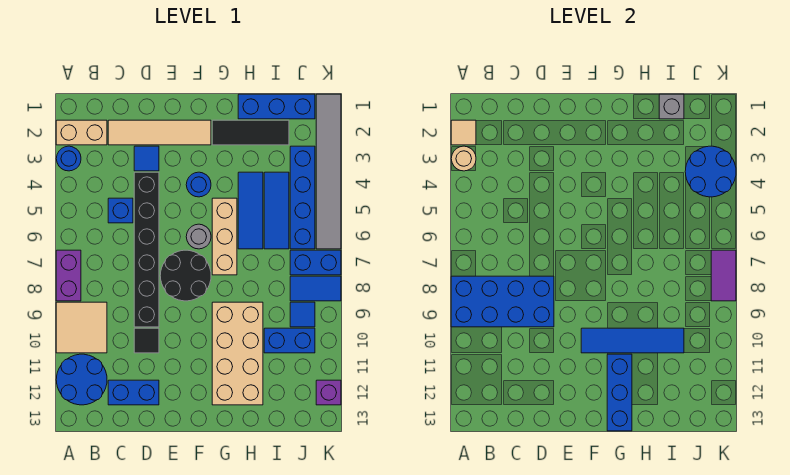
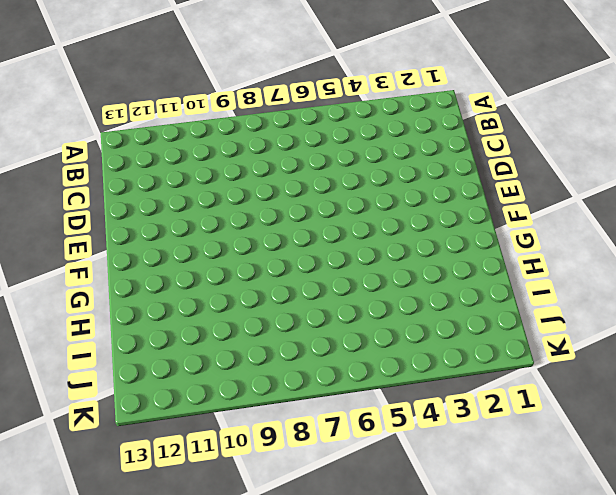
none -> tan 1x2 brick [56,120,107,145]
none -> blue 1x1 round brick [56,146,81,171]
none -> purple 1x2 brick [56,250,81,301]
none -> tan 2x2 tile [56,302,107,353]

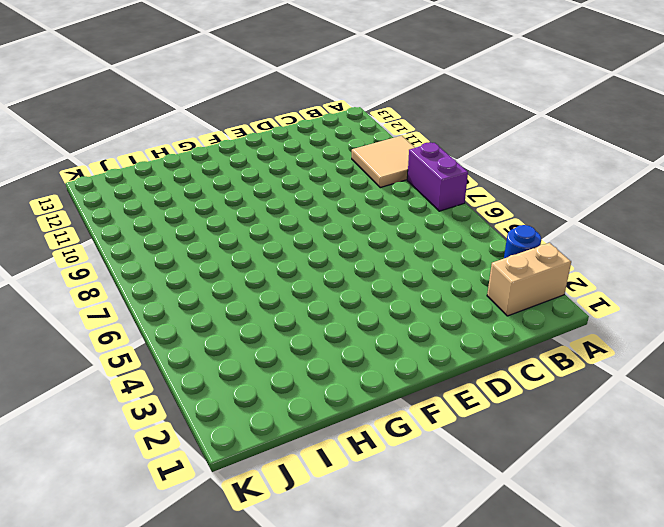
none -> blue 2x2 round brick [56,354,107,405]
none -> tan 1x4 tile [108,120,211,145]
none -> blue 1x1 brick [108,198,133,223]
none -> blue 1x2 brick [108,380,159,405]

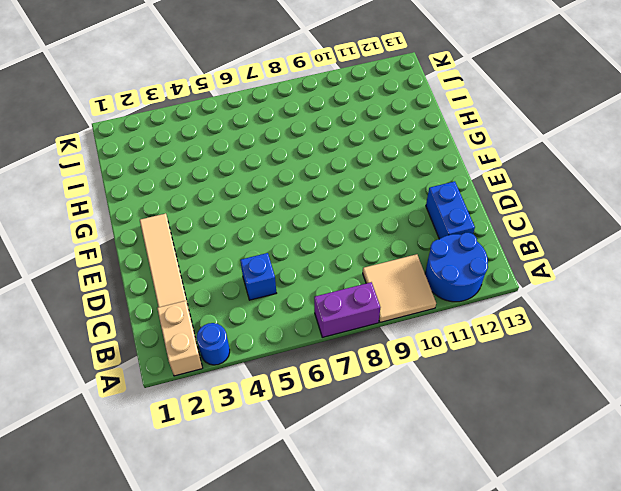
none -> blue 1x1 tile [134,146,159,171]
none -> black 1x6 brick [134,172,159,327]
none -> black 1x1 tile [134,328,159,353]
none -> black 2x2 round brick [160,250,211,301]

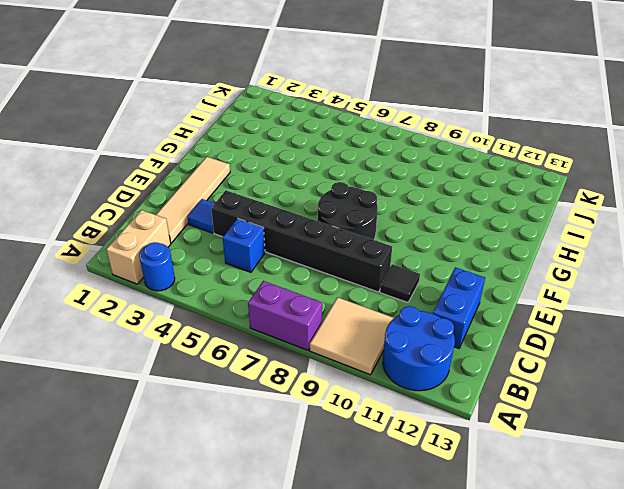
none -> blue 1x1 round brick [186,172,211,197]
none -> grey 1x1 round brick [186,224,211,249]
none -> black 1x3 tile [212,120,289,145]
none -> tan 1x3 brick [212,198,237,275]

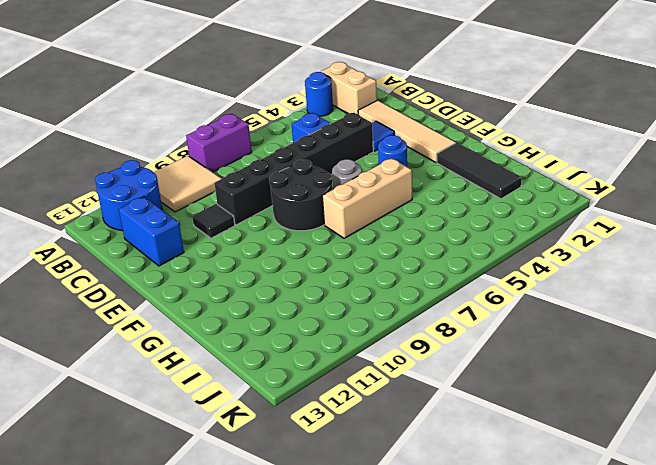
none -> tan 2x4 brick [212,302,263,405]
none -> blue 1x3 brick [238,94,315,119]
none -> blue 1x3 tile [238,172,263,249]
none -> blue 1x3 tile [264,172,289,249]

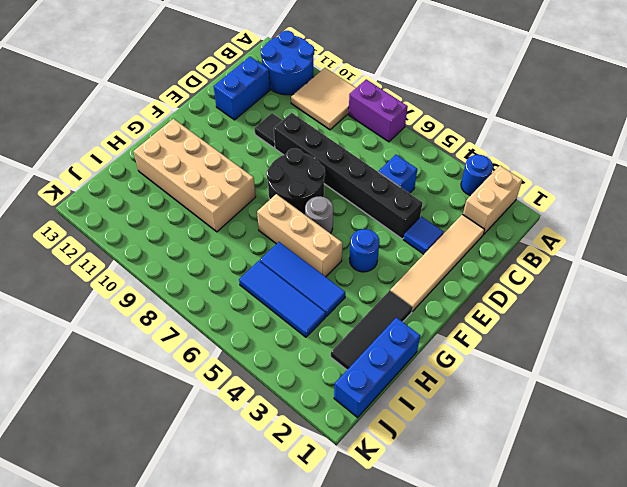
none -> blue 1x2 brick [264,328,315,353]
none -> blue 1x4 brick [290,146,315,249]
none -> blue 1x2 brick [290,250,341,275]
none -> blue 1x2 tile [290,276,341,301]

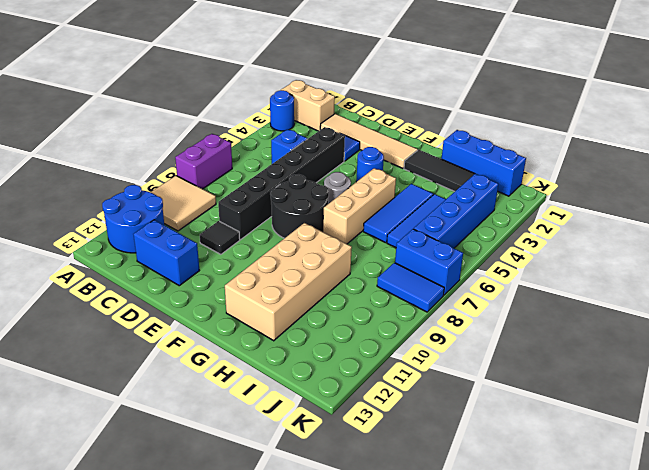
none -> blue 1x2 brick [264,328,315,353]
none -> blue 1x1 tile [290,302,315,327]
none -> grey 1x6 tile [316,94,341,249]
none -> purple 1x1 brick [316,380,341,405]

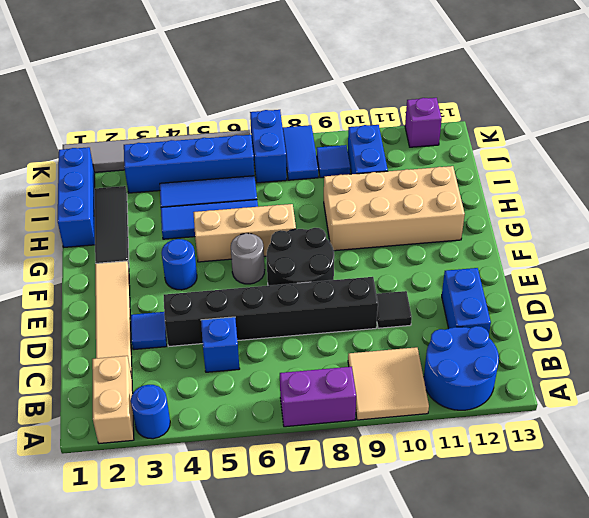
none -> tan 1x1 tile [451,120,476,145]
none -> tan 1x1 round brick [451,146,476,171]
none -> blue 2x4 brick [451,276,554,327]
none -> blue 1x4 tile [581,328,684,353]

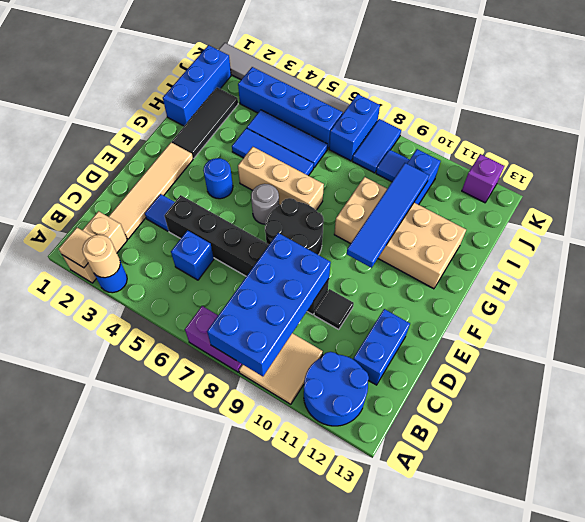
none -> blue 1x3 brick [607,354,632,431]
none -> grey 1x1 brick [659,94,684,119]
none -> blue 2x2 round brick [685,146,736,197]
none -> purple 1x2 tile [711,250,736,301]

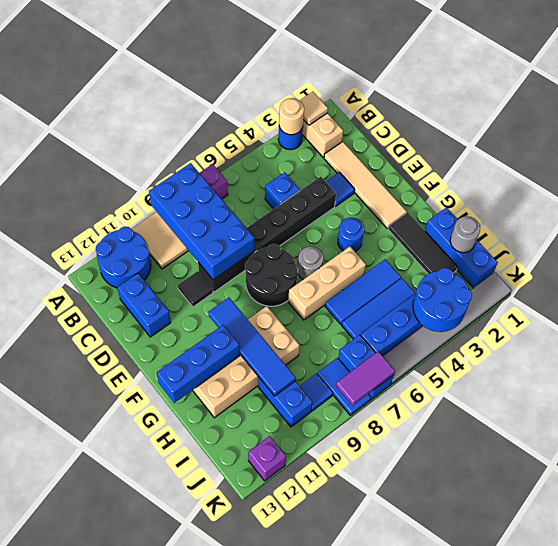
grey 1x1 round brick [450,216,480,253] -> grey 1x1 brick [659,94,684,119]

